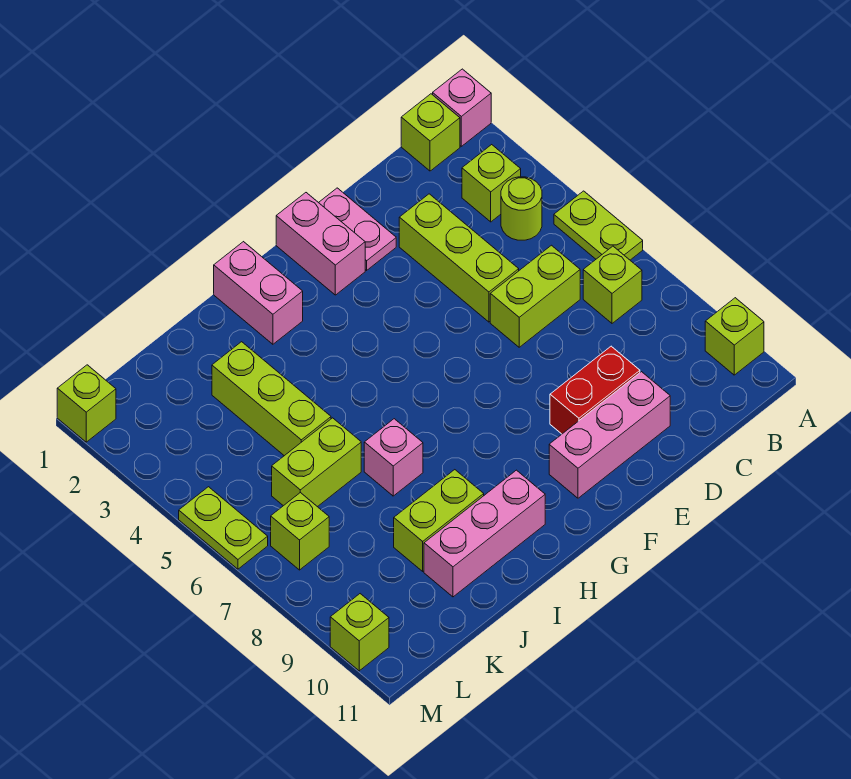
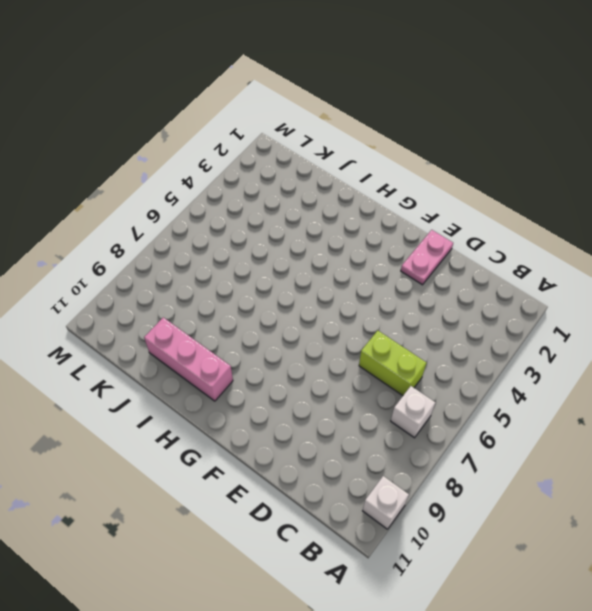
white 1x1 brick [363,476,409,529] -> lime 1x1 brick [705,298,764,375]
white 1x1 brick [391,386,435,438] -> lime 1x1 brick [583,246,642,323]
none -> pink 1x1 brick [433,69,491,146]
none -> lime 1x2 plate [554,191,643,260]
none -> lime 1x1 brick [401,94,460,171]

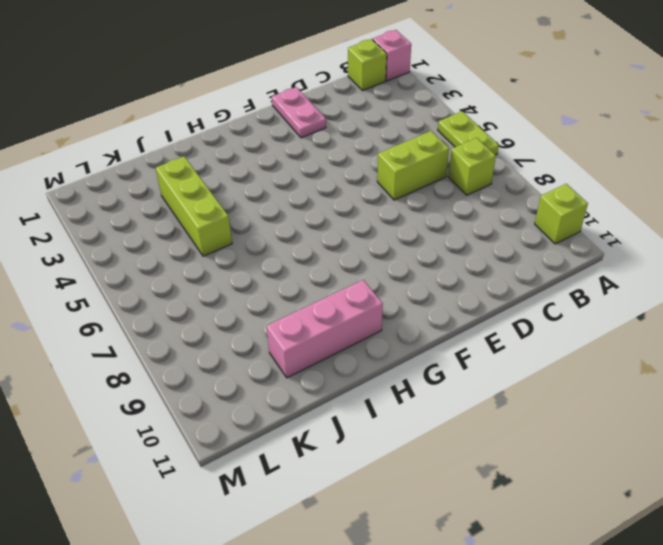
none -> lime 1x1 brick [462,145,521,222]
none -> lime 1x1 round brick [501,177,542,240]
none -> lime 1x3 brick [399,194,519,322]

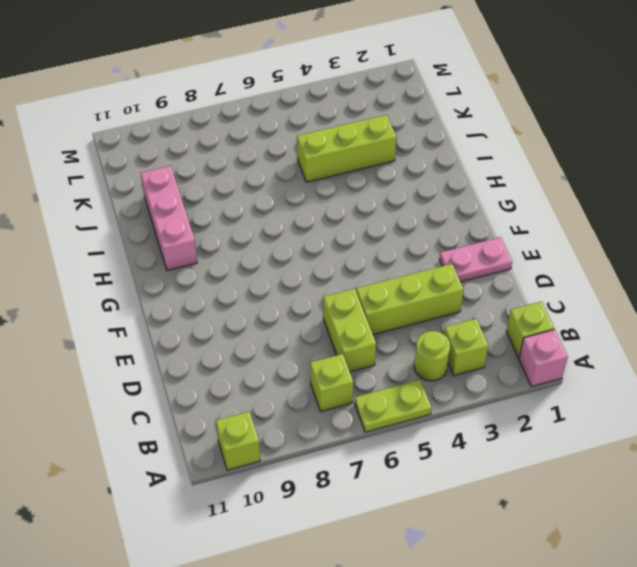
none -> red 1x2 brick [550,346,640,434]
none -> pink 1x3 brick [549,372,670,498]
none -> pink 1x2 brick [276,193,365,295]

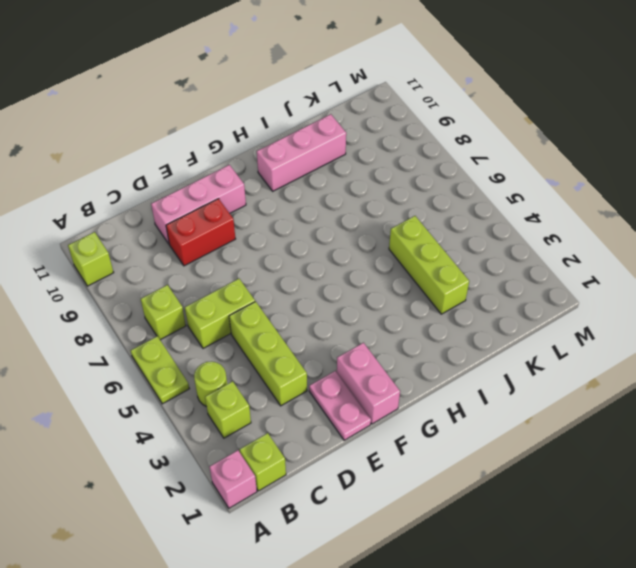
none -> pink 1x2 brick [214,242,303,344]
none -> pink 1x1 brick [364,419,423,496]
none -> lime 1x2 brick [394,470,484,571]

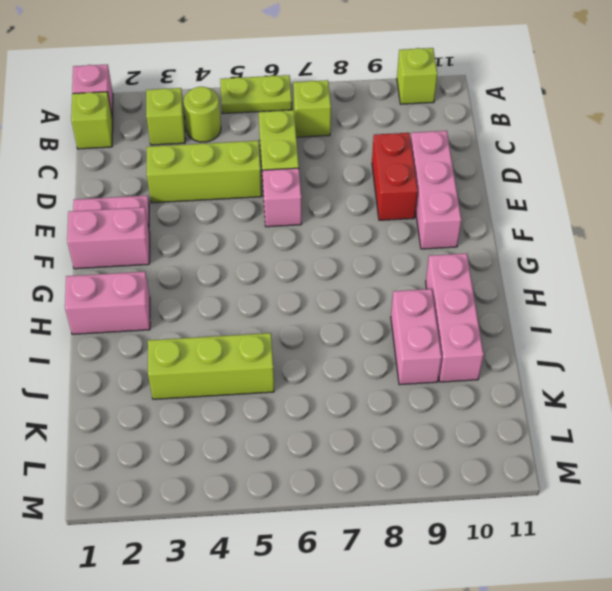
pink 1x1 brick [262,168,302,227] -> pink 1x1 brick moved to [364,419,423,496]
pink 1x2 brick [391,289,442,385] -> lime 1x2 brick [394,470,484,571]
none -> lime 1x2 brick [272,418,361,507]
none -> lime 1x1 brick [271,493,329,570]
none -> lime 1x1 brick [57,365,116,442]

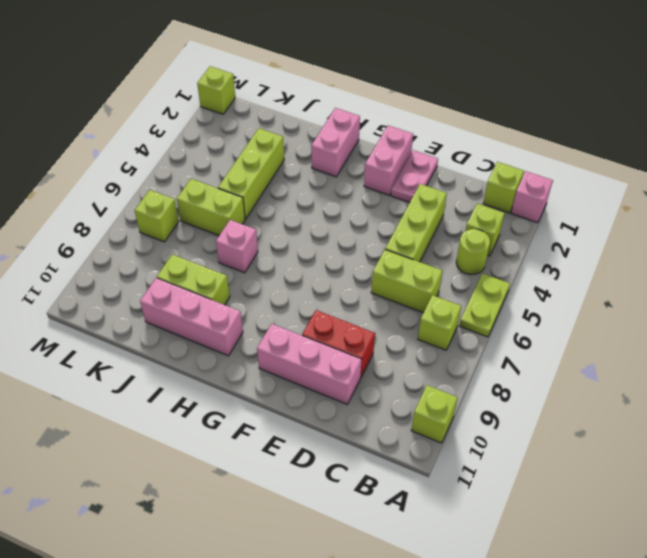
none -> lime 1x2 plate [179,487,268,569]
none -> lime 1x1 brick [330,594,389,671]

